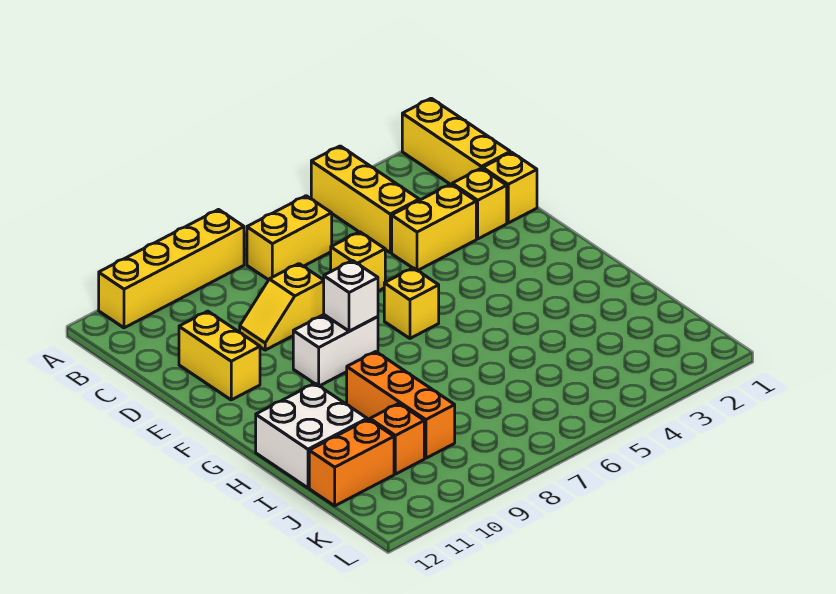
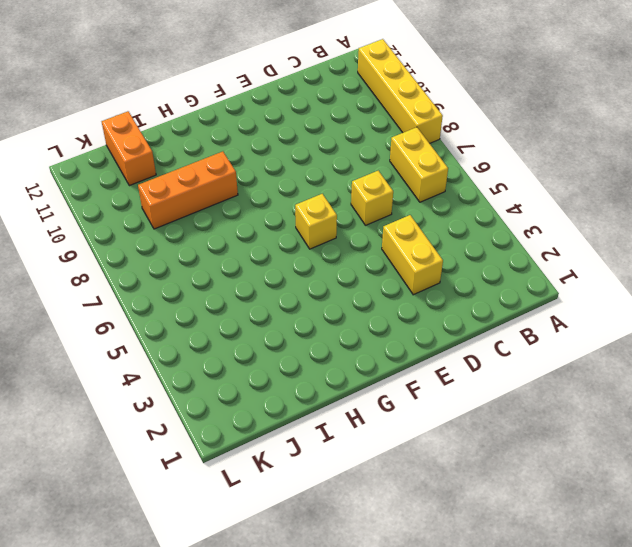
none -> yellow 1x3 brick [402,98,510,184]
none -> yellow 1x3 brick [311,146,419,253]
none -> yellow 1x1 brick [483,152,537,223]

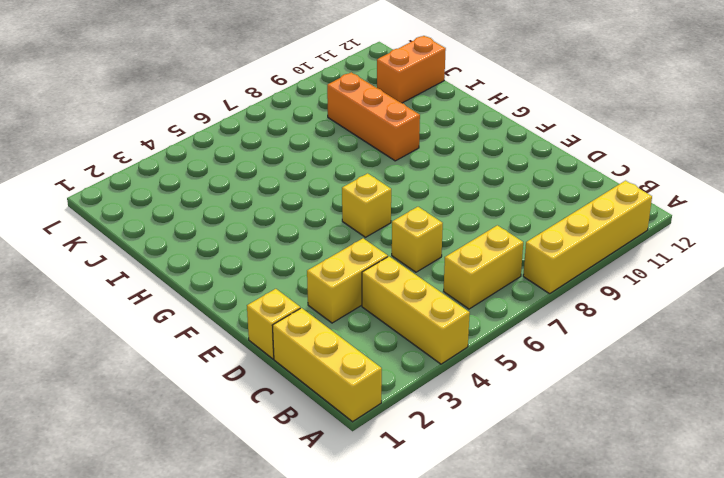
none -> yellow 1x1 brick [452,168,507,239]
none -> yellow 1x2 slope [240,264,324,350]
none -> yellow 1x2 brick [179,311,260,400]

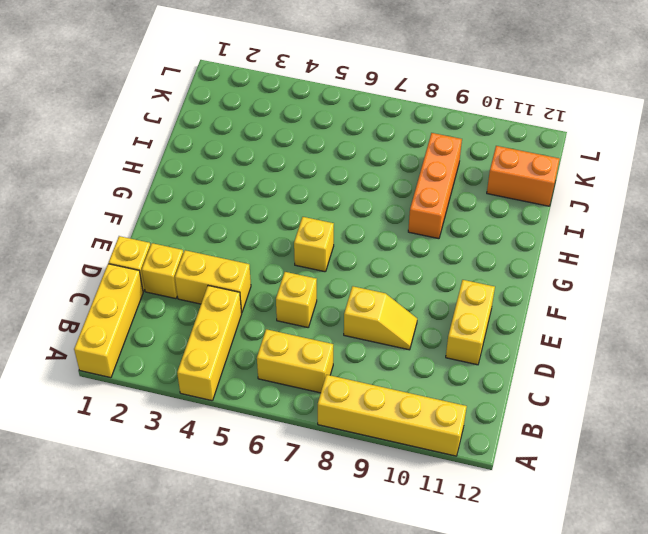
none -> white 1x2 brick [293,315,378,386]
none -> white 2x2 brick [256,383,368,488]
none -> orange 1x1 brick [370,404,424,474]

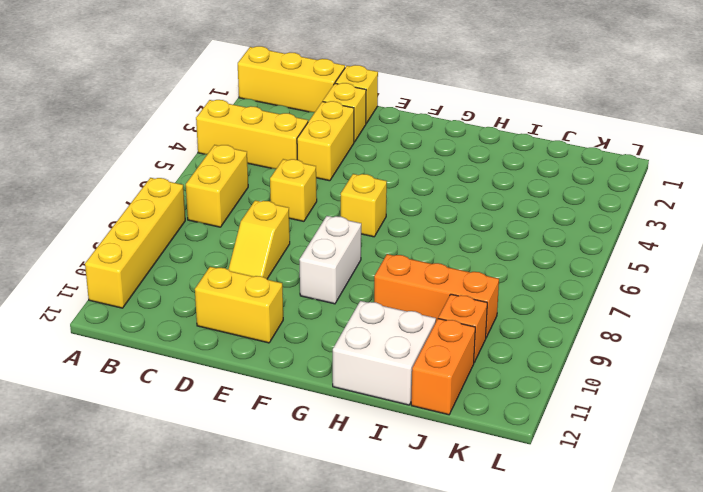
none -> white 1x1 brick [324,261,378,331]

